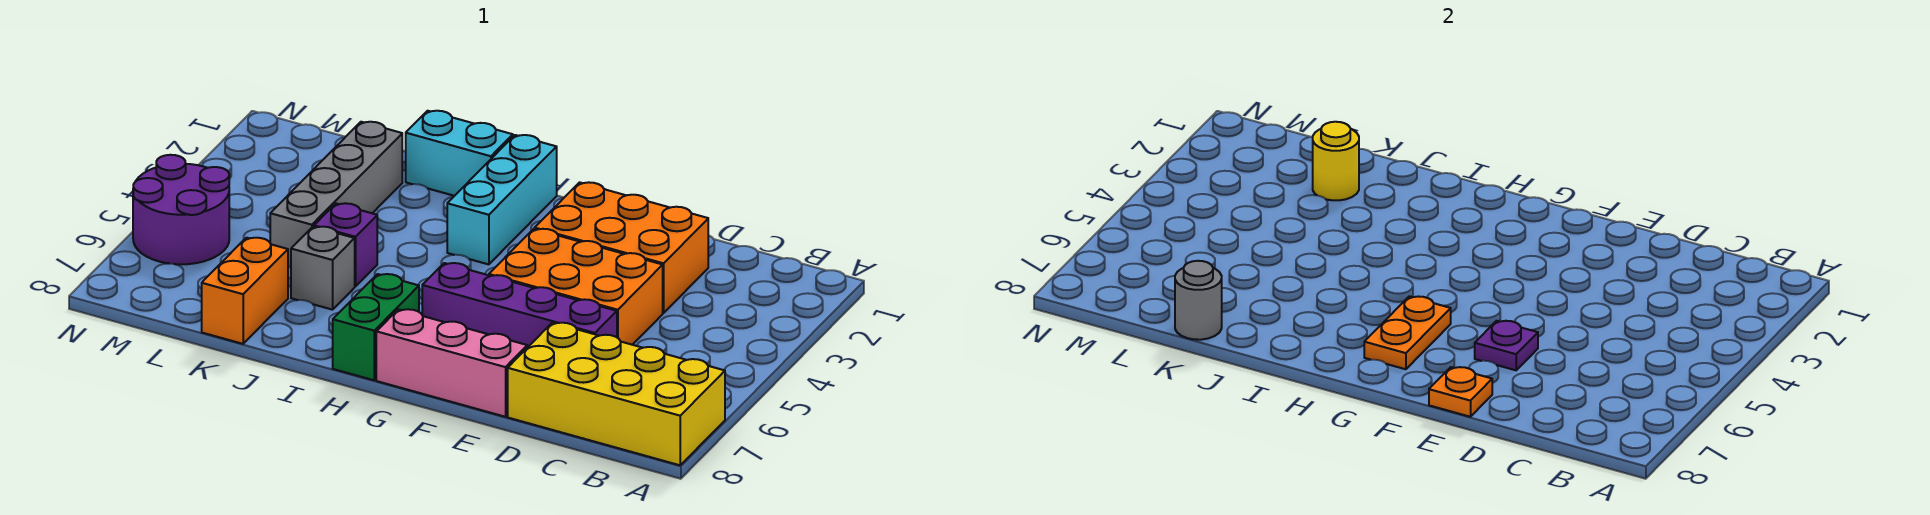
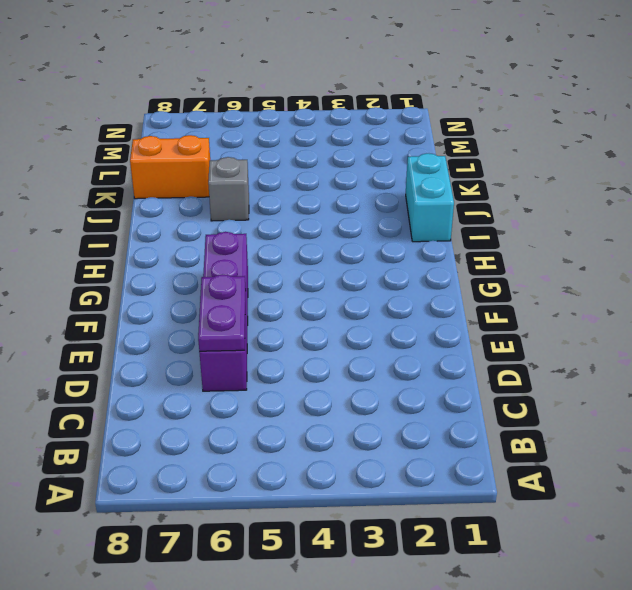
purple 1x2 plate [198,274,246,351] -> purple 1x1 plate [1475,321,1538,370]
none -> yellow 2x4 brick [508,323,725,465]
none -> orange 2x3 brick [535,182,708,313]
none -> orange 2x3 brick [489,229,663,345]

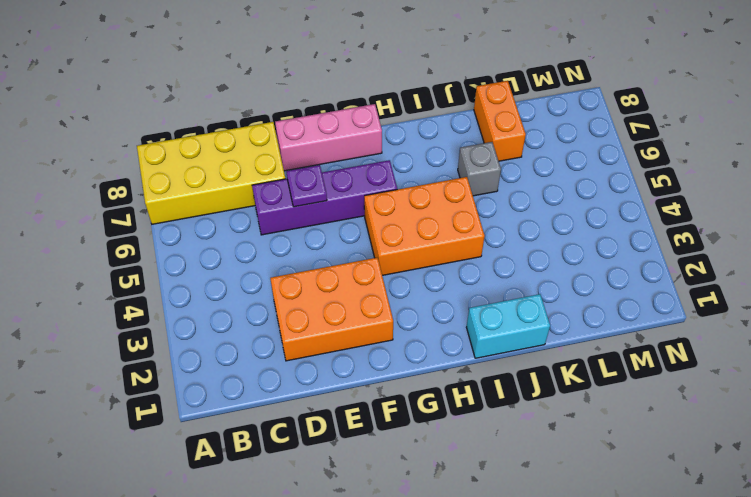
orange 2x3 brick [364,177,485,275] -> orange 2x3 brick moved to [489,229,663,345]
none -> cyan 1x3 brick [447,135,557,264]
none -> green 1x2 brick [333,274,419,380]
none -> purple 1x1 brick [314,203,377,286]

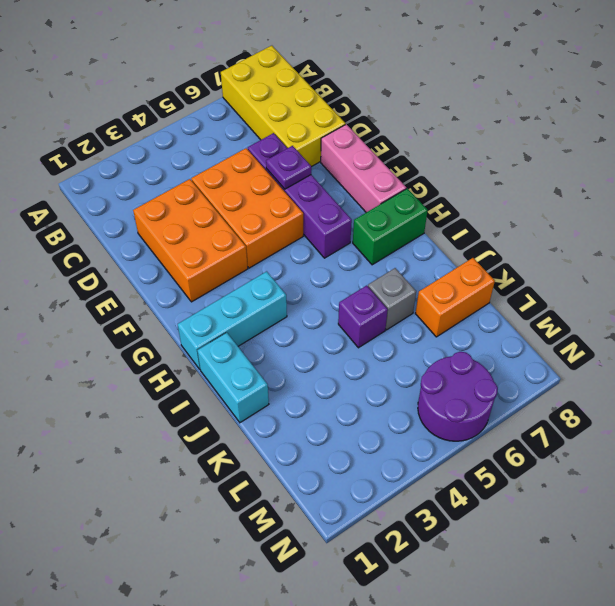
none -> grey 1x4 brick [270,122,402,268]
none -> orange 1x1 plate [1429,367,1492,417]
none -> orange 1x2 plate [1364,296,1451,369]

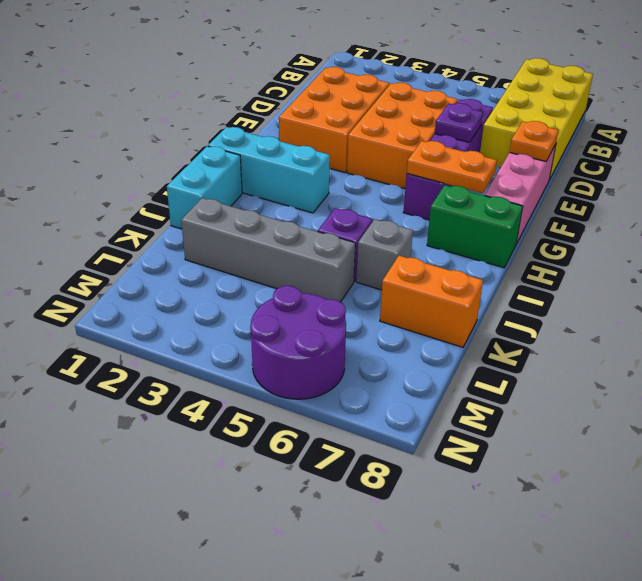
none -> yellow 1x1 round brick [1313,122,1359,200]
none -> grey 1x1 round brick [1175,261,1222,340]

